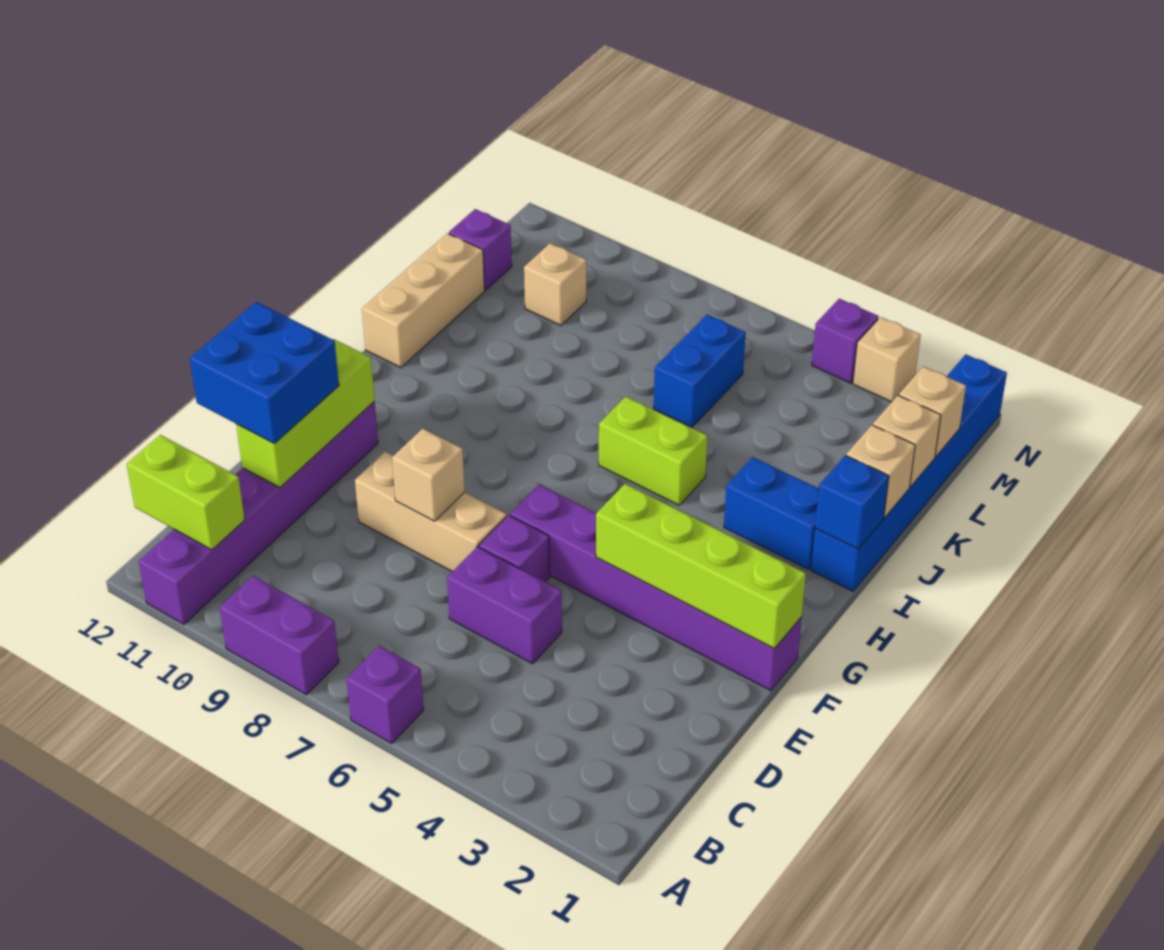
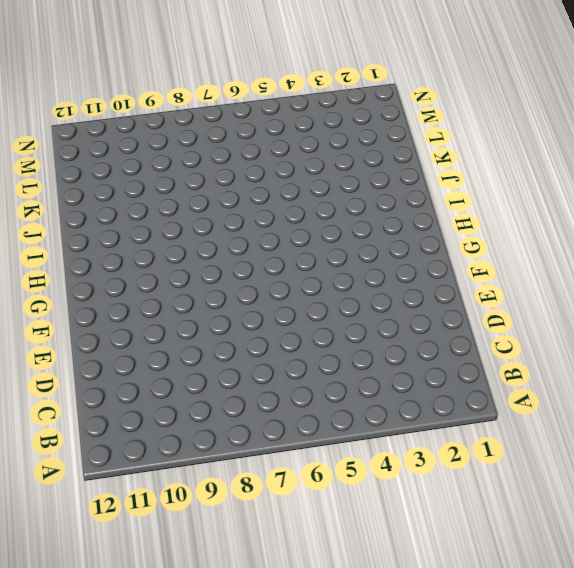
none -> purple 1x1 brick [346,646,424,743]
none -> purple 1x2 brick [220,576,339,695]
none -> purple 1x6 brick [139,402,378,624]

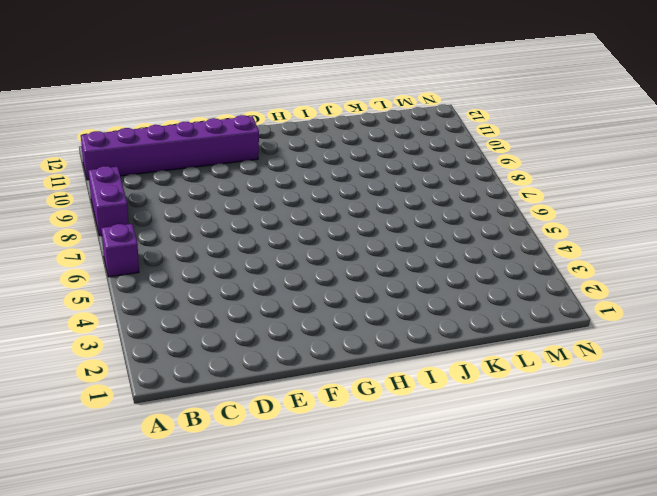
none -> purple 1x2 brick [447,547,562,664]
none -> purple 1x1 brick [479,515,550,582]
none -> tan 1x3 brick [355,452,507,572]

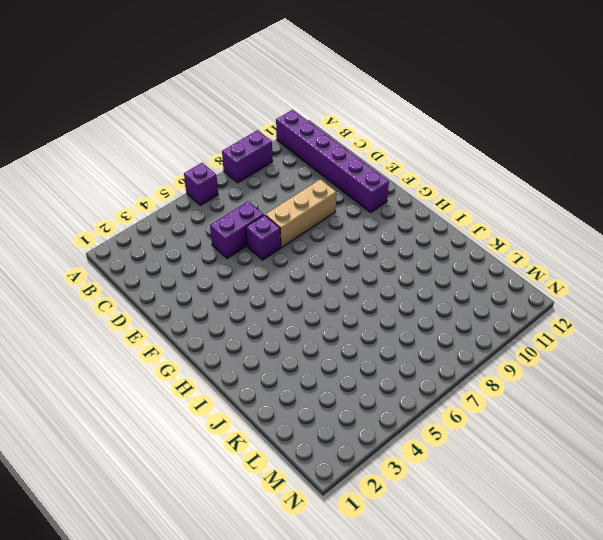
none -> purple 1x6 brick [510,485,802,691]
none -> blue 1x6 brick [811,354,1007,591]
none -> blue 1x2 brick [724,457,819,569]

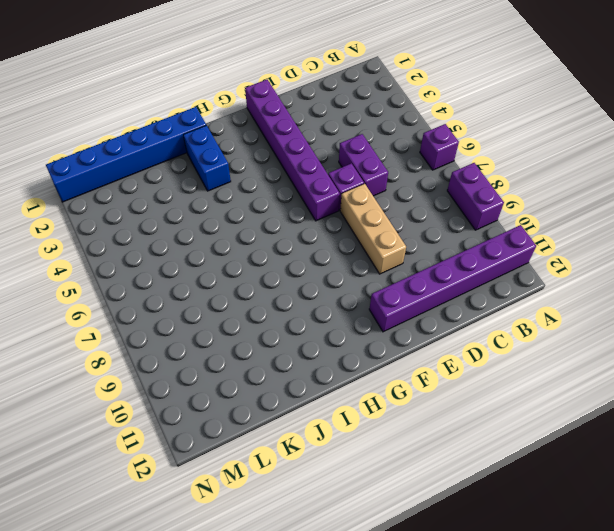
none -> lime 1x2 brick [599,397,707,505]
none -> tan 1x3 brick [362,233,485,368]
none -> blue 1x2 brick [654,315,746,427]

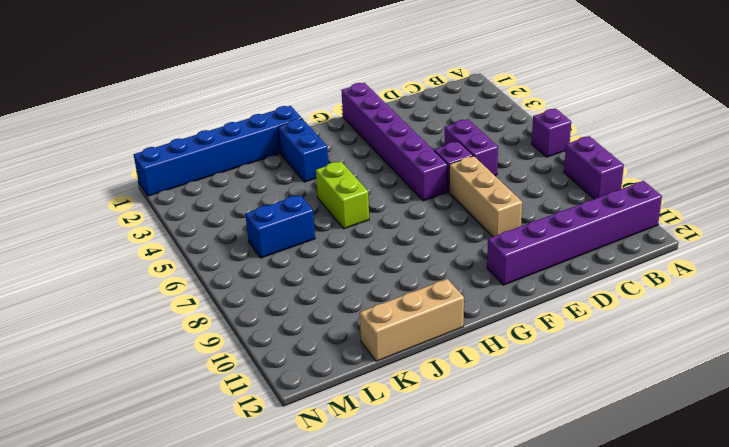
none -> tan 1x1 brick [524,243,586,325]
none -> purple 1x1 brick [449,209,512,290]
none -> tan 1x1 brick [853,317,921,402]

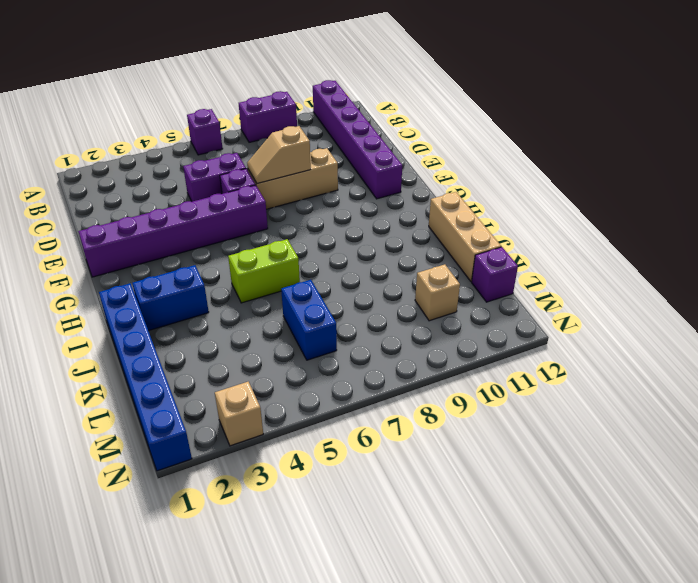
tan 1x2 slope [247,126,311,184] -> tan 1x1 brick [392,429,465,521]
none -> purple 1x1 brick [812,299,879,383]
none -> lime 1x2 brick [127,435,245,550]
none -> lime 1x3 brick [236,339,375,487]

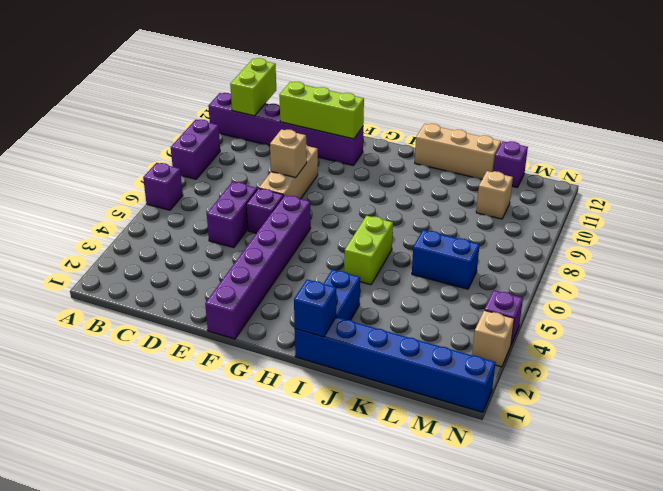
none -> lime 1x4 brick [596,484,806,649]
none -> tan 1x1 brick [846,425,915,517]
none -> tan 1x1 brick [873,395,941,487]

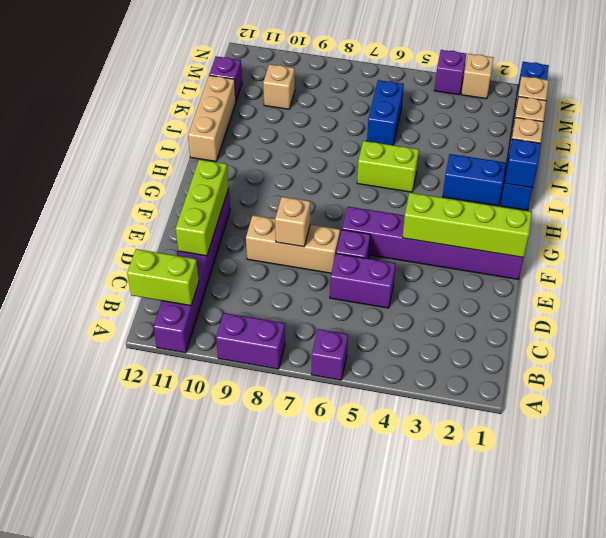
none -> blue 2x2 brick [190,302,339,443]

